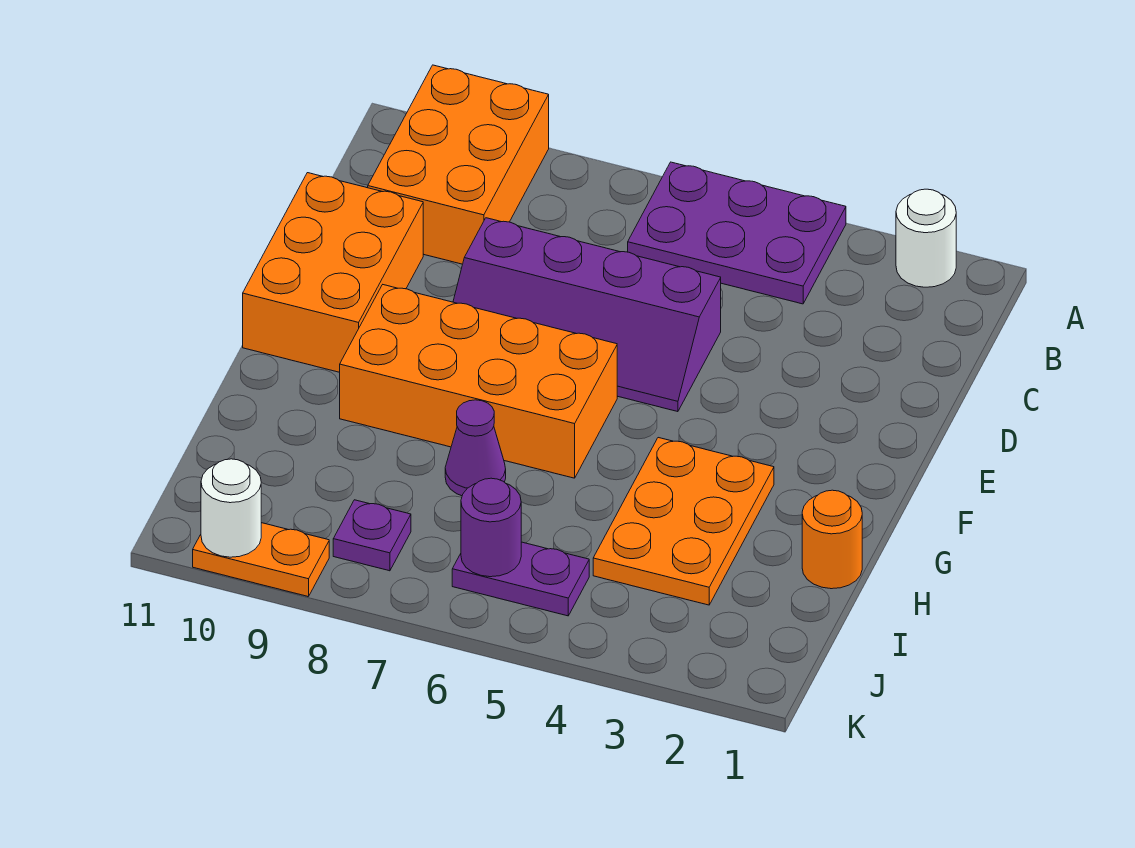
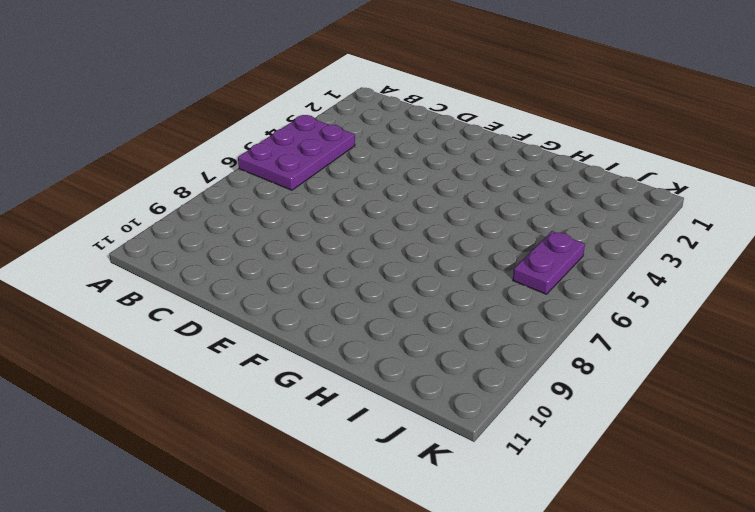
none -> white 1x1 round brick [896,189,956,287]
none -> orange 2x3 brick [368,65,549,264]
none -> purple 2x4 slope [453,218,721,412]

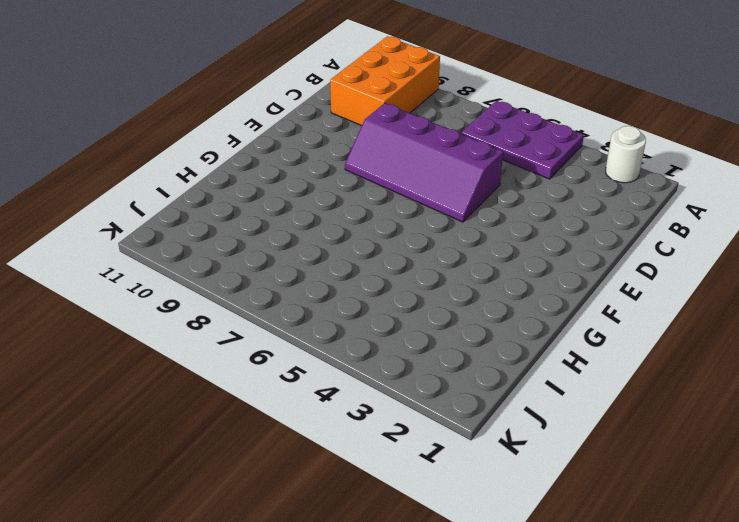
none -> orange 2x3 brick [243,173,423,372]
none -> orange 2x4 brick [340,285,617,478]
none -> orange 2x3 plate [593,438,774,605]

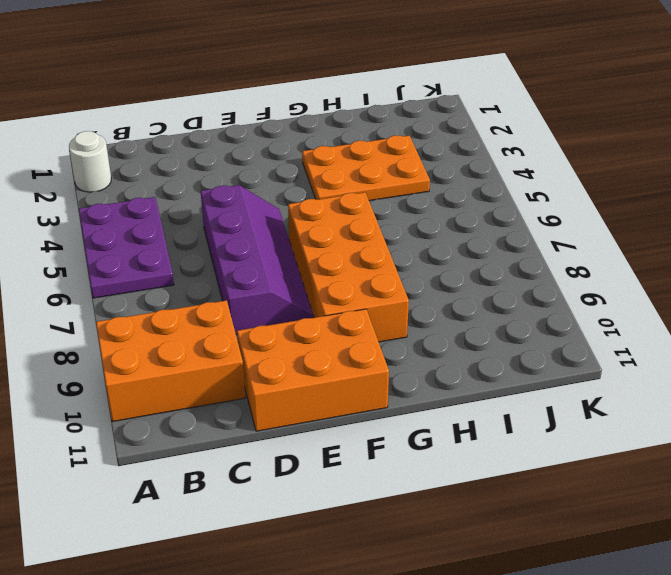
none -> orange 1x1 round brick [802,490,862,589]
none -> purple 1x1 cone [445,400,506,496]
none -> purple 1x2 plate [452,542,589,616]

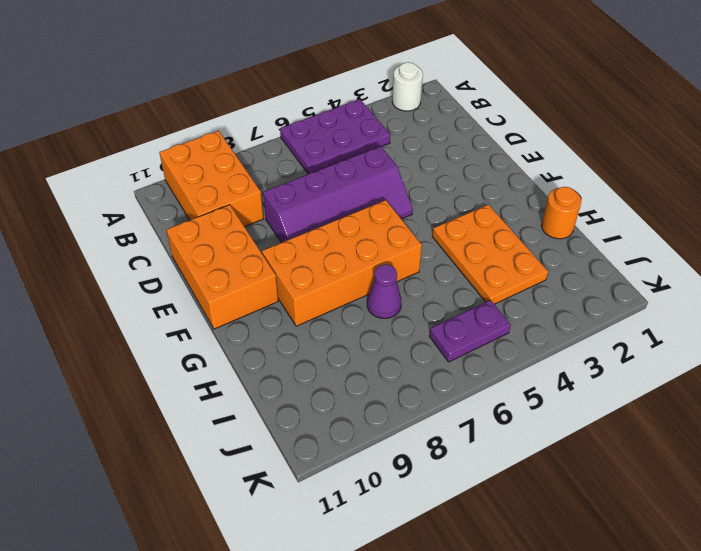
none -> purple 1x1 plate [333,500,411,571]
none -> orange 1x2 plate [193,523,329,597]
none -> purple 1x1 round brick [461,478,521,577]

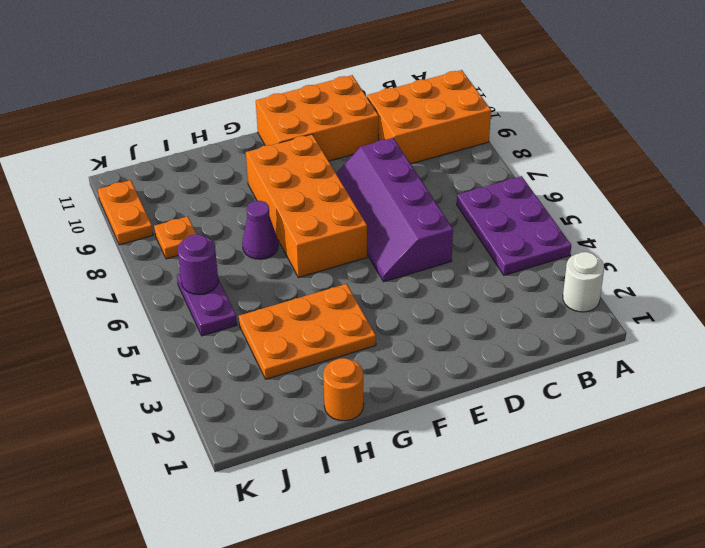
orange 1x1 plate [154,216,196,259] -> purple 1x1 plate [333,500,411,571]
none -> white 1x1 round brick [201,459,261,557]

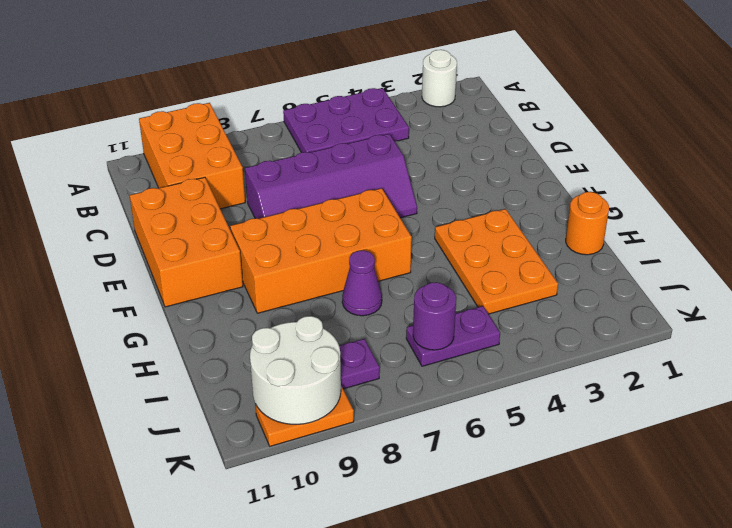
white 2x2 round brick [250,316,341,424] -> white 1x1 round brick [201,459,261,557]

